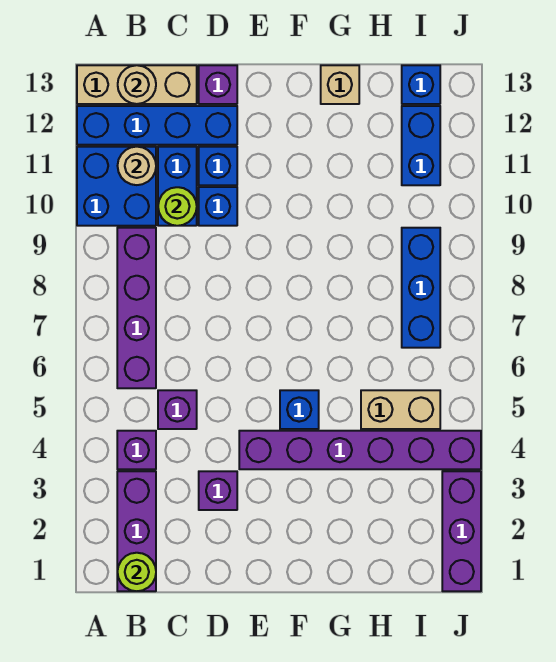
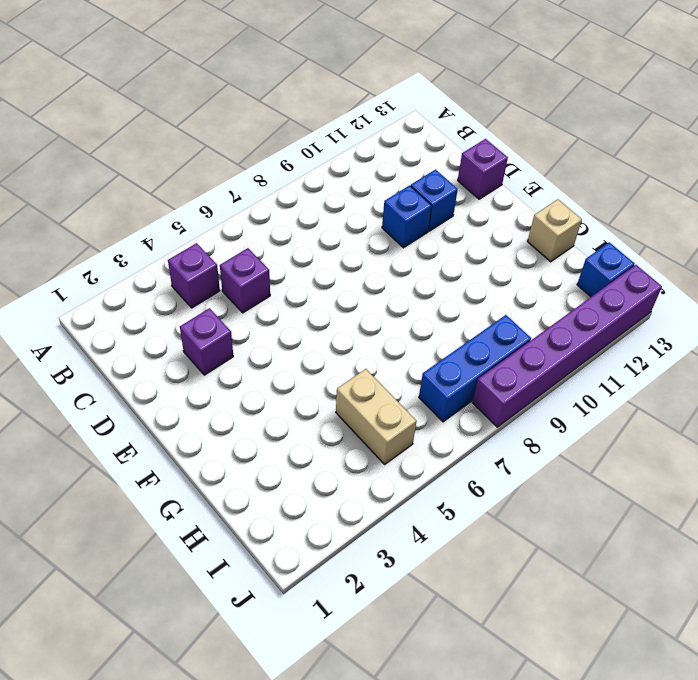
purple 1x6 brick [472,265,662,427] -> purple 1x6 brick turned to [239,431,481,469]
none -> blue 2x2 brick [77,147,156,226]
none -> blue 1x4 brick [77,106,237,145]
none -> tan 1x3 brick [77,65,197,104]

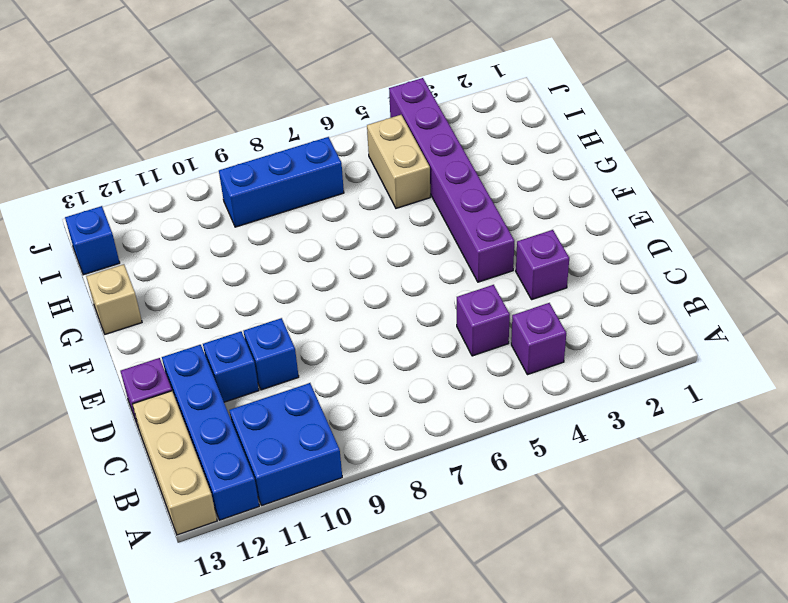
none -> purple 1x3 brick [117,471,156,591]
none -> purple 1x4 brick [117,228,156,388]
none -> blue 1x2 brick [158,147,197,226]

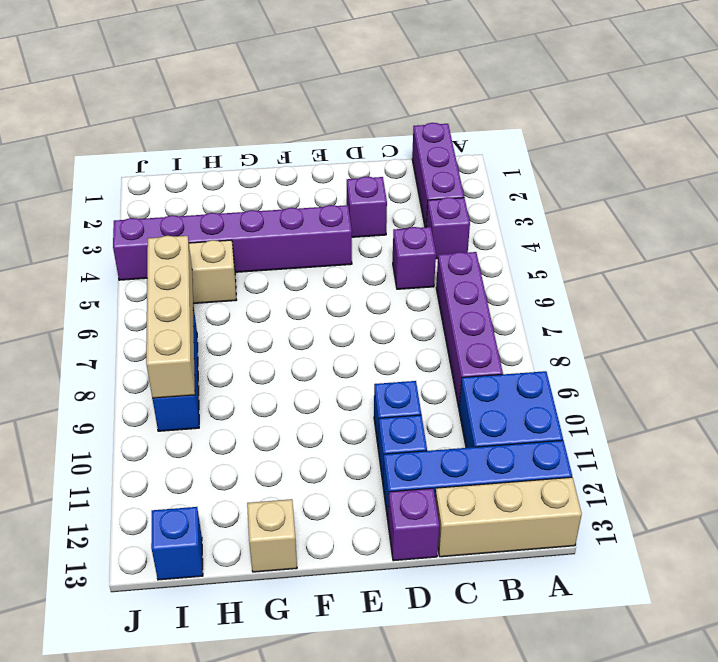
tan 1x4 brick [146,236,195,398] -> none
none -> blue 1x2 brick [158,147,197,226]
none -> blue 1x1 brick [280,390,319,429]
none -> blue 1x2 brick [402,106,440,185]

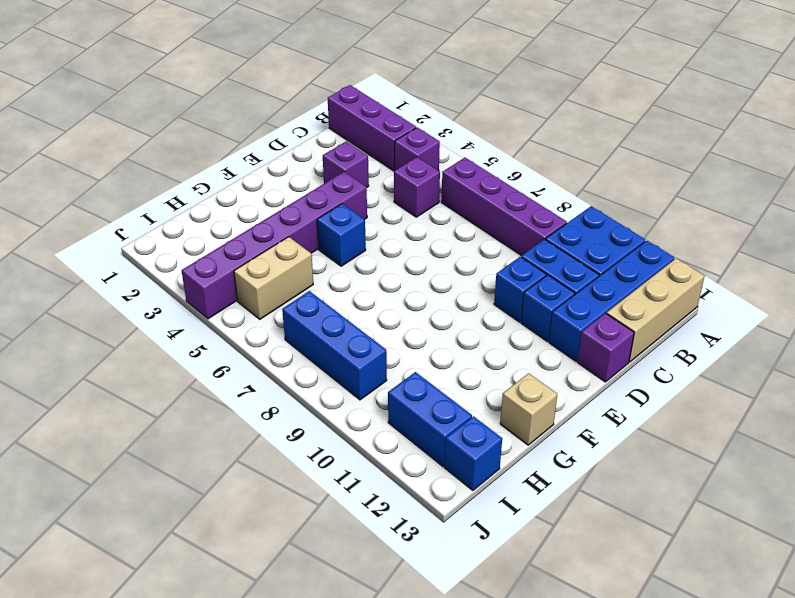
none -> purple 1x3 brick [442,471,481,591]
none -> lime 1x1 round brick [118,553,156,591]
none -> tan 1x1 round brick [118,147,156,185]

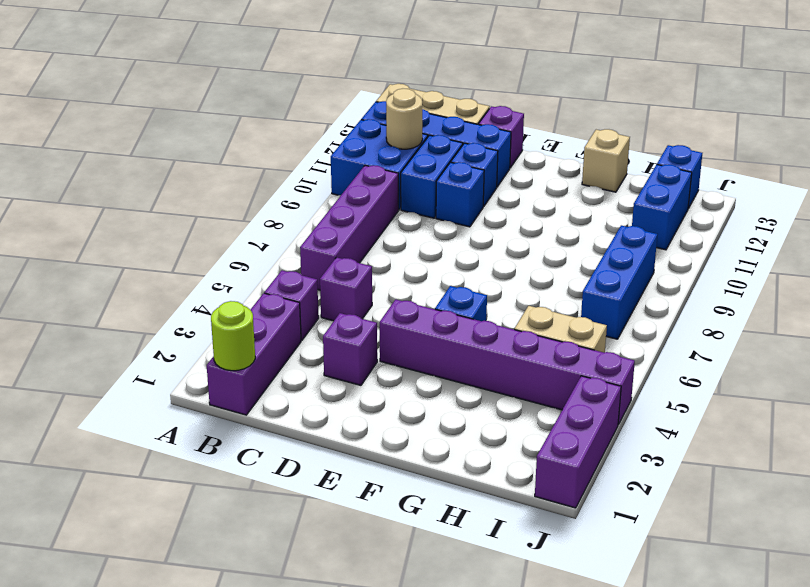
none -> tan 1x1 round brick [118,65,156,104]
none -> lime 1x1 round brick [158,187,197,226]

